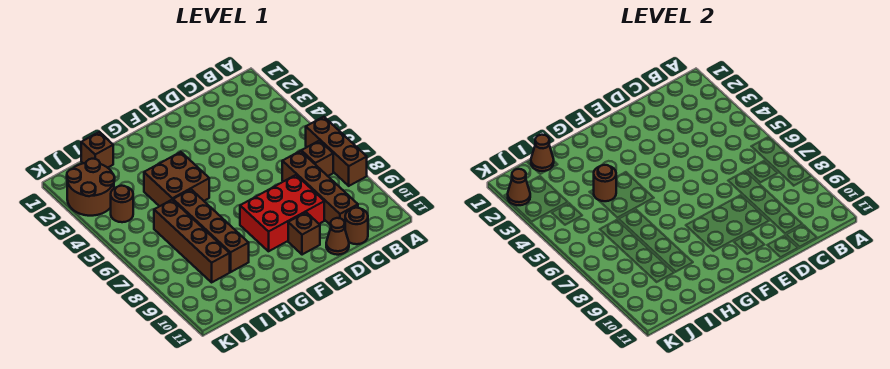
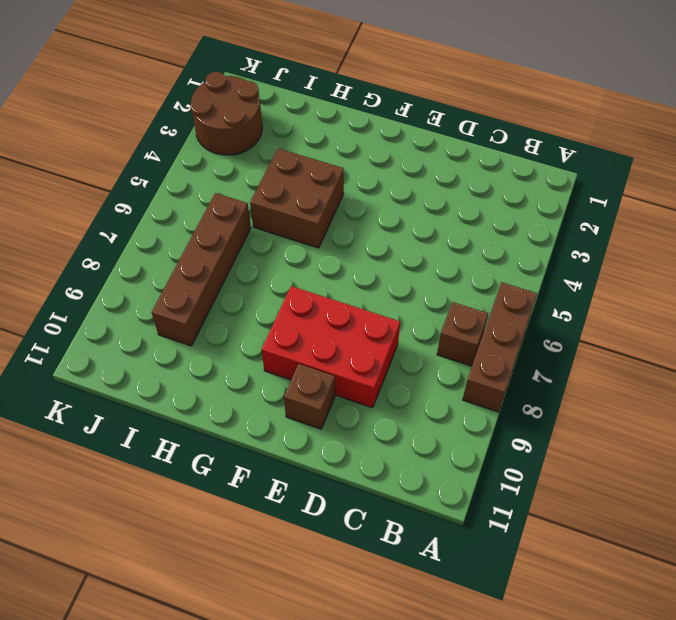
none -> brown 1x4 brick [282,151,358,228]
none -> brown 1x1 round brick [345,208,368,244]
none -> brown 1x1 cone [326,218,349,255]

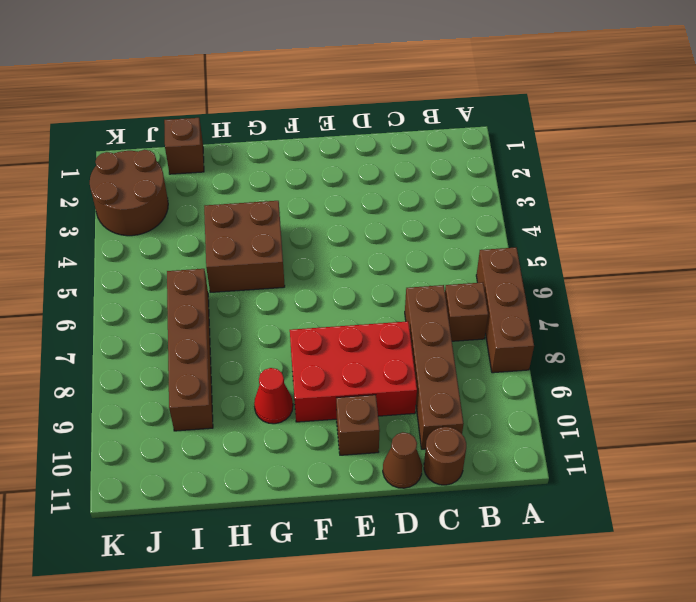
red 1x1 cone [254,368,293,424] -> none
none -> brown 1x4 brick [173,189,249,272]
none -> brown 1x1 round brick [111,186,133,222]
none -> brown 1x1 round brick [594,165,616,201]

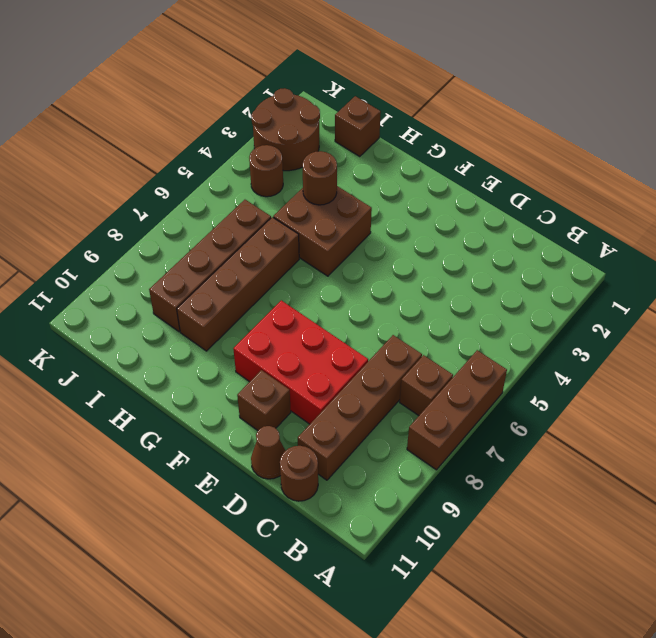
none -> brown 1x1 cone [531,135,554,171]
none -> brown 1x1 cone [508,169,530,205]

